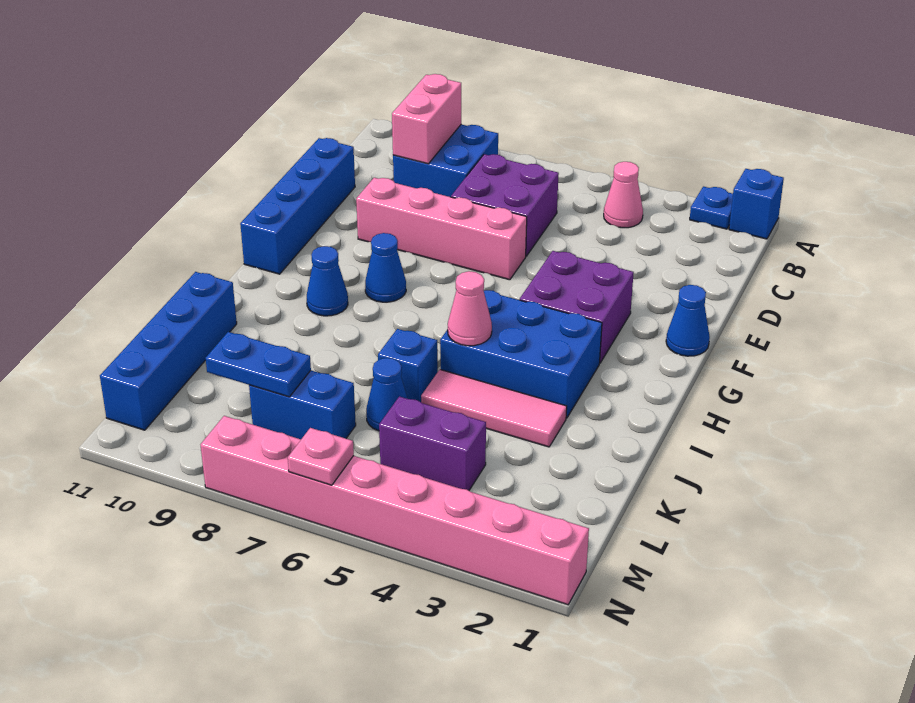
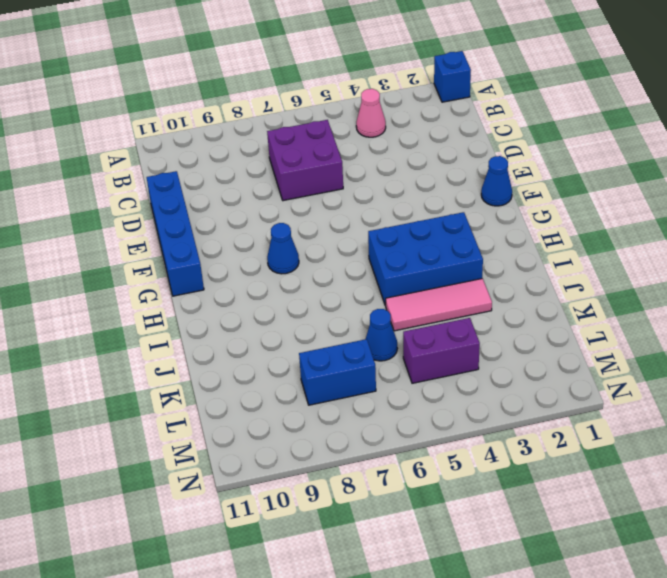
none -> blue 1x1 plate [690,187,733,229]
none -> blue 2x2 brick [393,124,498,197]
none -> pink 1x4 brick [356,178,527,280]

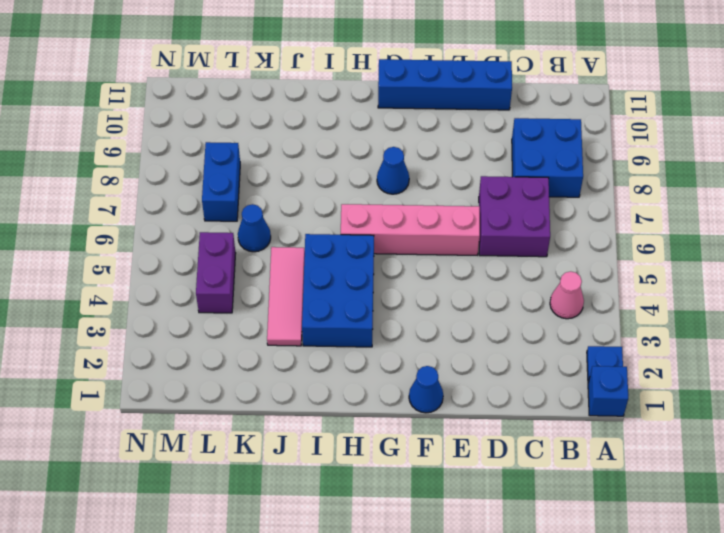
pink 1x4 brick [341,204,480,255] -> pink 1x4 brick turned to [356,178,527,280]
none -> purple 2x2 brick [520,251,634,363]
none -> blue 1x1 cone [307,246,348,316]
none -> blue 1x1 brick [378,329,438,402]

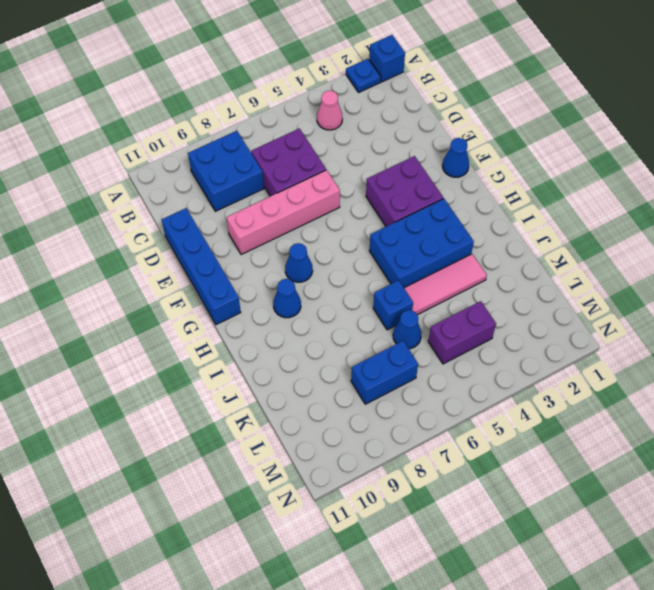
none -> blue 1x4 brick [100,272,237,430]
none -> pink 1x8 brick [200,416,589,605]
none -> pink 1x2 brick [392,74,461,164]

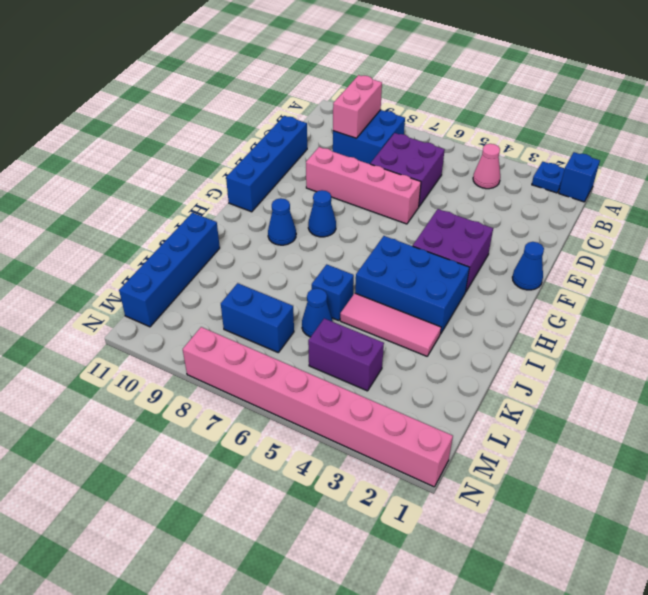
none -> pink 1x1 cone [448,271,492,346]
none -> blue 1x2 plate [206,332,311,397]
none -> pink 1x1 plate [288,428,354,485]

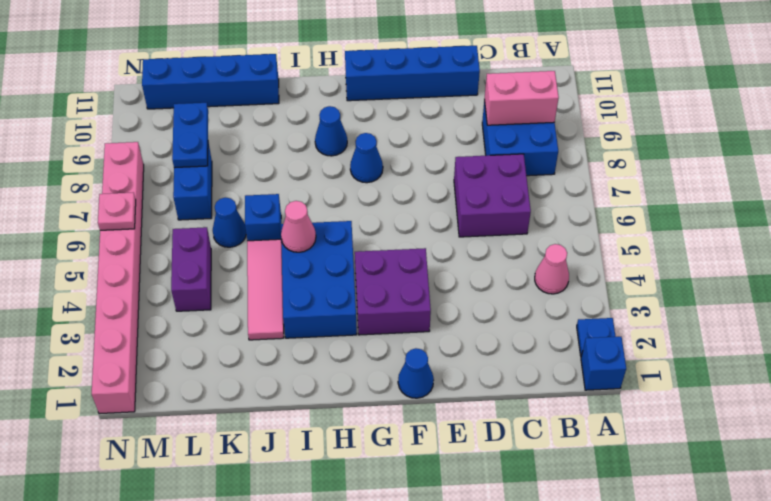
none -> pink 1x4 brick [356,178,527,280]

